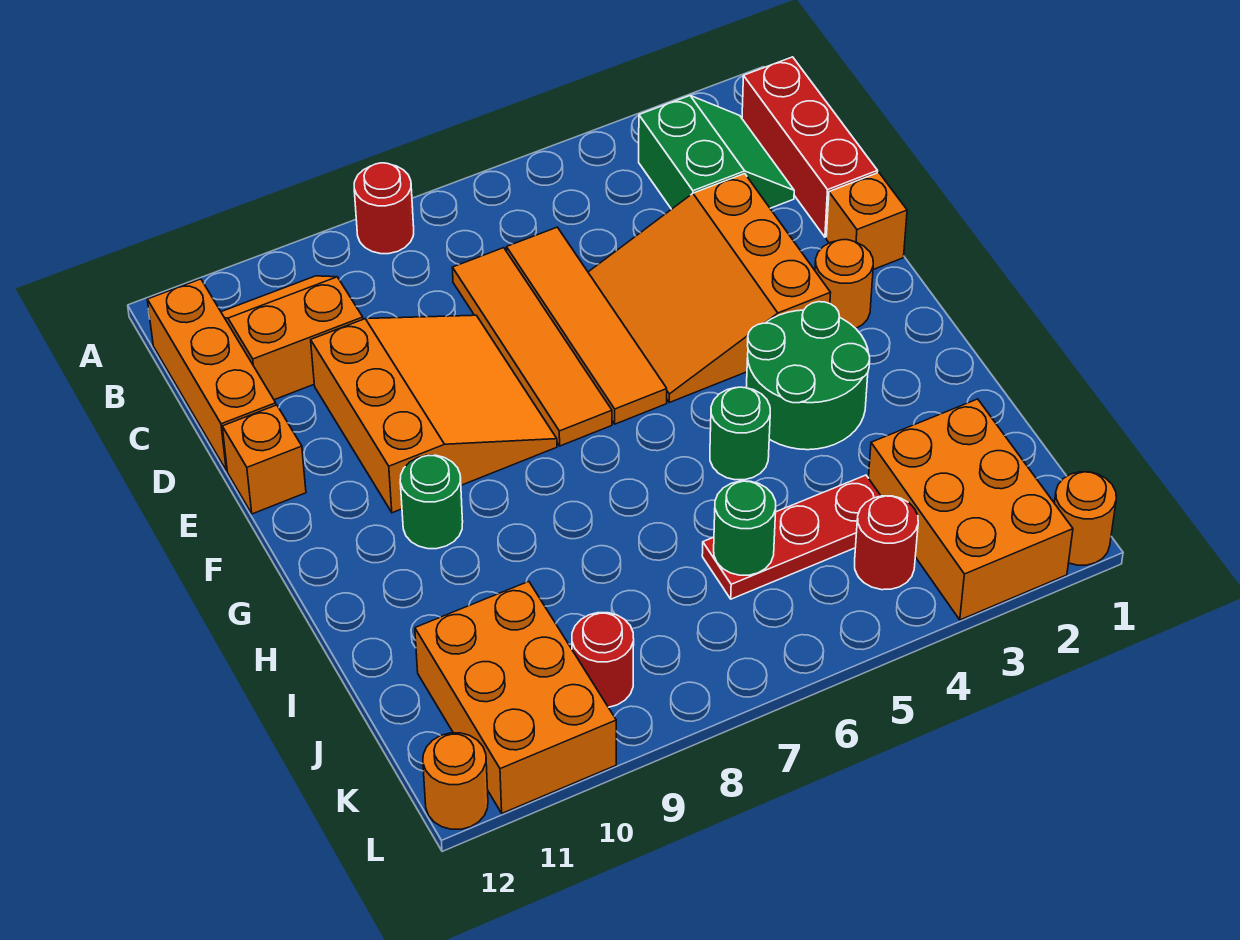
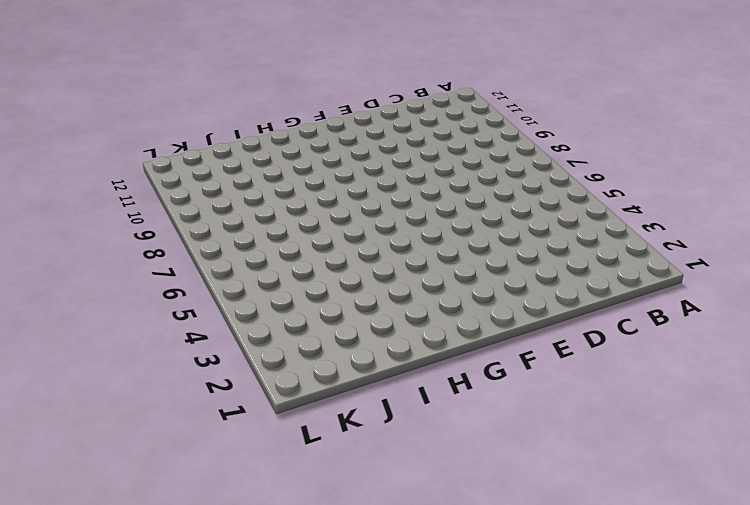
none -> red 1x1 round brick [354,163,414,254]
none -> red 1x3 brick [742,57,878,237]
none -> green 2x2 slope [639,96,794,209]

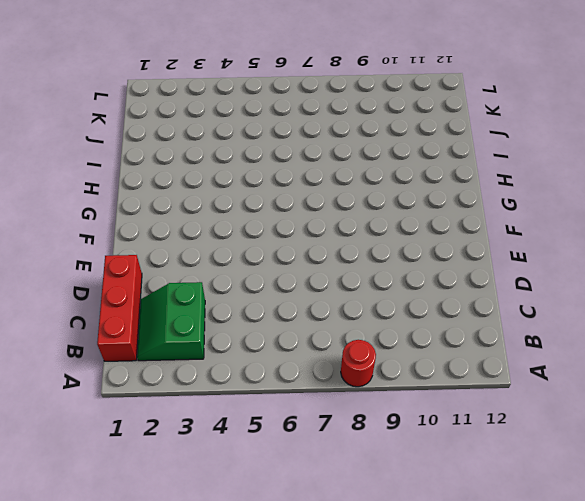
none -> orange 2x2 slope [221,276,363,400]
none -> orange 1x3 brick [147,279,276,471]
none -> orange 1x4 tile [506,227,667,424]

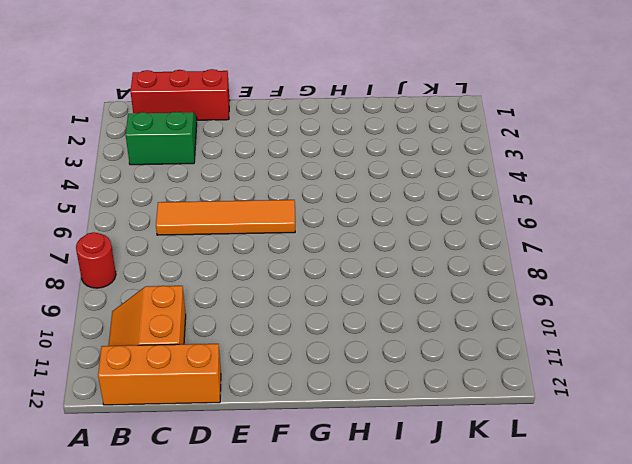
none -> orange 1x4 tile [452,248,612,446]
none -> orange 3x3 slope [588,174,830,402]
none -> orange 3x3 slope [311,315,557,513]

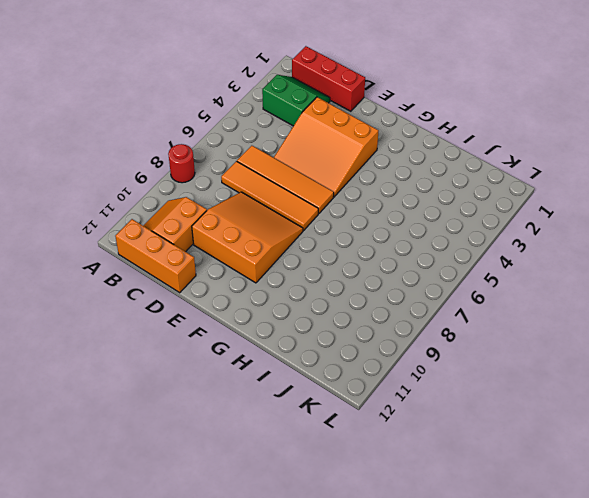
none -> orange 1x1 brick [826,173,907,270]
none -> orange 1x1 brick [222,405,306,514]
none -> orange 1x1 round brick [815,240,873,328]

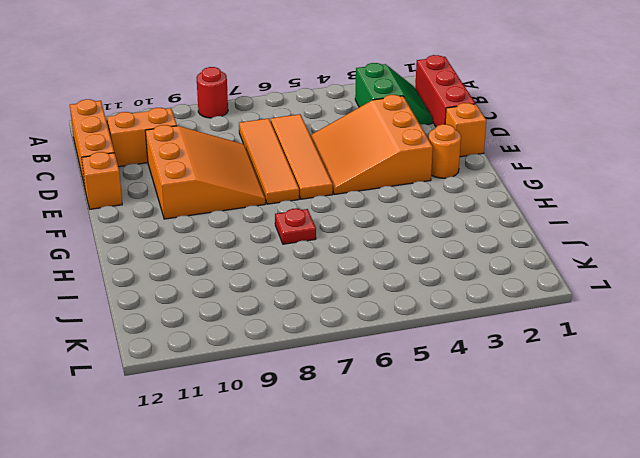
red 1x1 plate [275,209,316,244] -> none
none -> green 2x2 round brick [746,302,870,450]
none -> green 1x1 round brick [400,455,463,549]
none -> green 1x1 round brick [710,387,770,480]

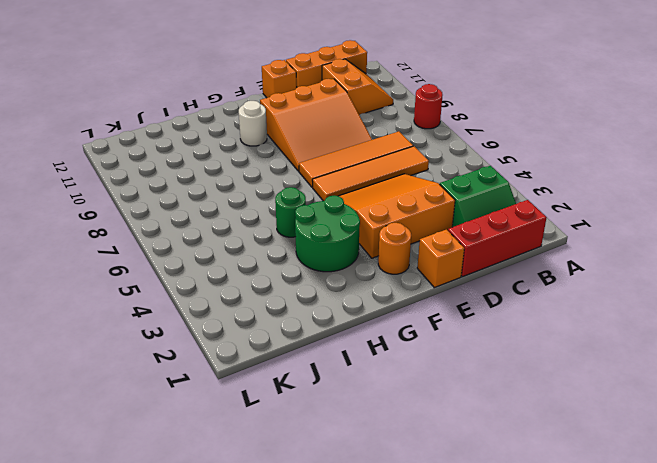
white 1x1 round brick [239,101,267,146] -> green 1x1 round brick [400,455,463,549]
none -> orange 2x3 brick [869,399,1073,620]
none -> red 1x3 plate [702,475,881,599]
none -> orange 2x3 brick [415,581,616,813]

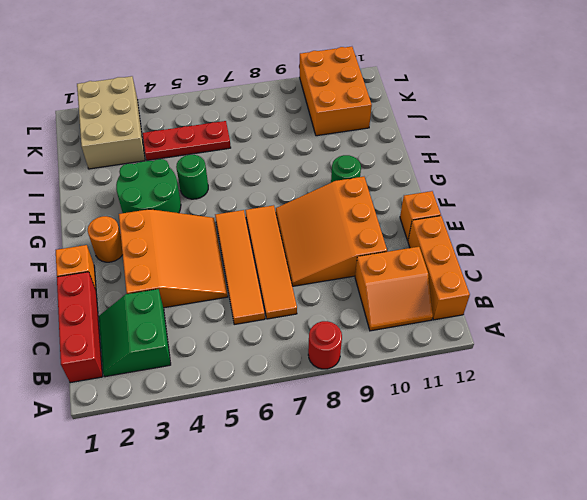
tan 2x3 brick [77,76,145,169] -> orange 2x3 brick [869,399,1073,620]
none -> red 1x1 round brick [855,496,918,590]
none -> red 1x1 round brick [572,613,634,707]
none -> orange 1x1 round brick [1054,472,1116,565]

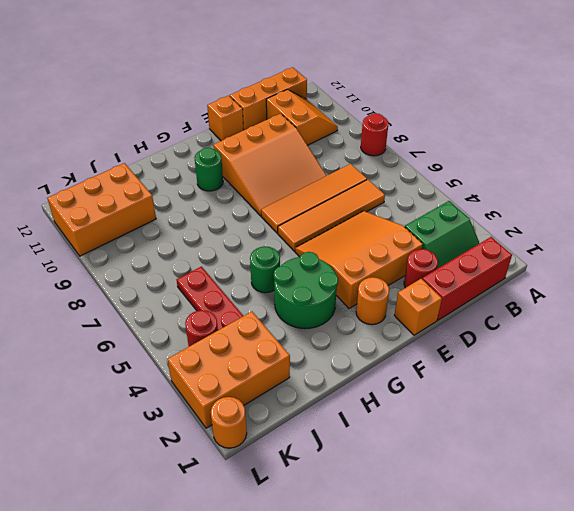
red 1x1 round brick [404,249,438,288] -> red 1x1 round brick moved to [572,613,634,707]
none -> orange 1x1 round brick [423,733,488,829]
none -> green 1x1 round brick [714,481,776,575]

